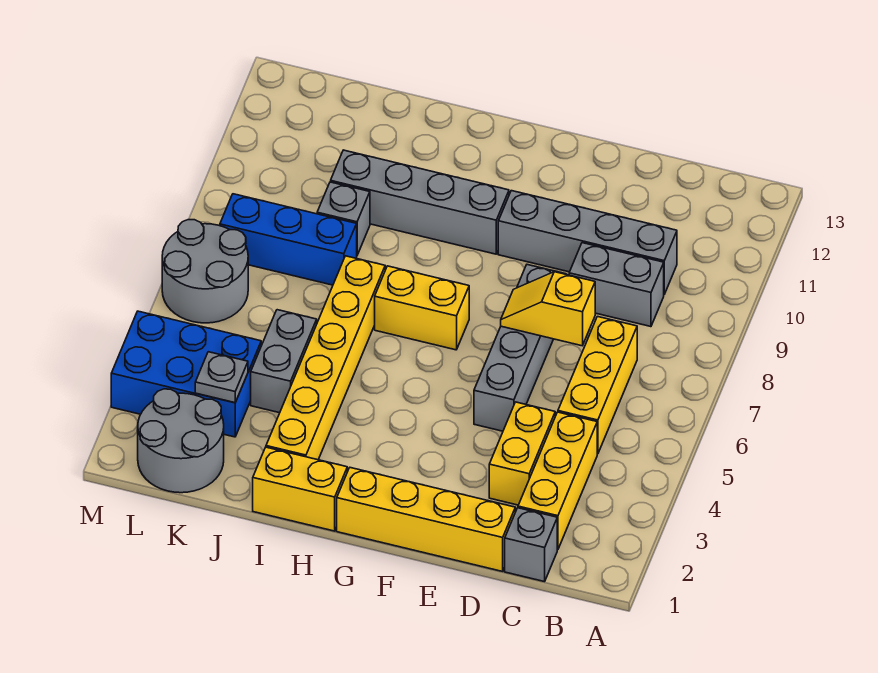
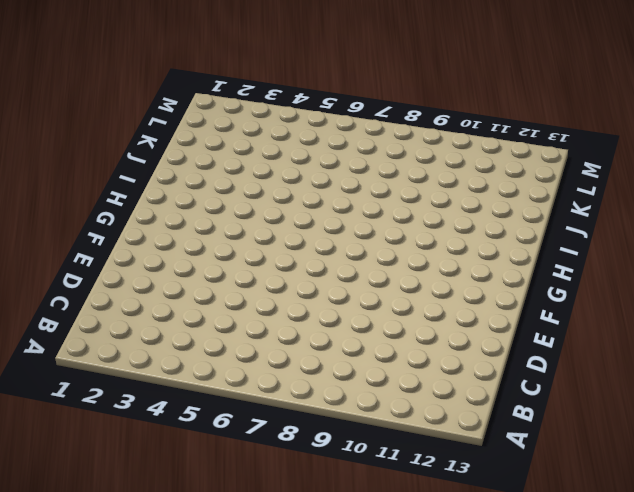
none -> grey 1x1 brick [505,508,557,582]
none -> yellow 1x3 brick [518,412,597,550]
none -> yellow 1x3 brick [558,317,637,454]

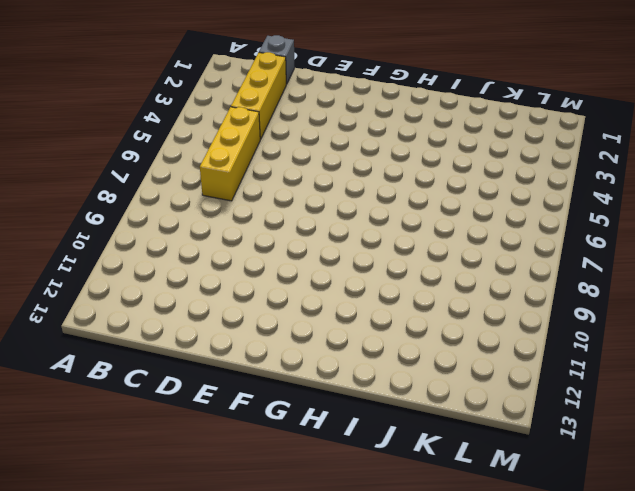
none -> grey 1x2 brick [569,243,664,327]
none -> grey 1x4 brick [498,191,677,294]
none -> yellow 1x4 brick [337,468,515,571]

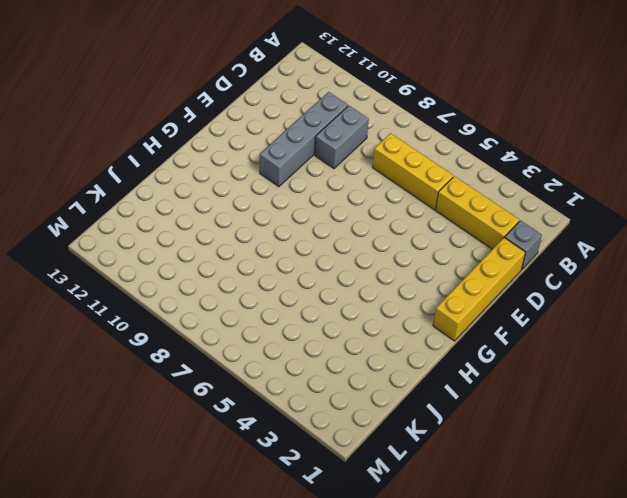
none -> yellow 1x2 brick [489,402,555,505]
none -> grey 1x4 brick [474,265,565,431]
none -> yellow 1x2 brick [375,266,469,350]

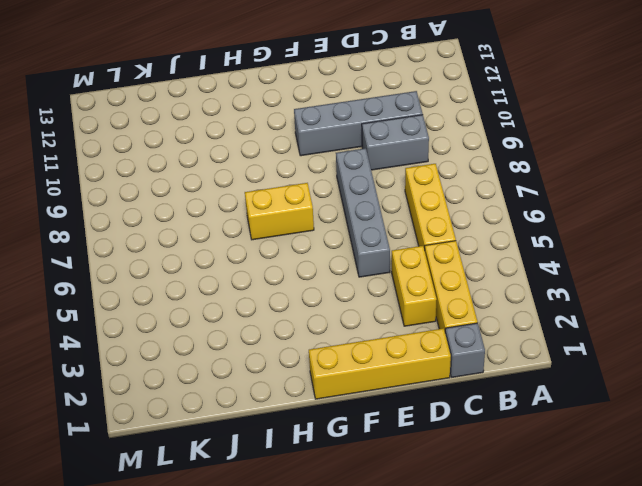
none -> grey 1x4 brick [331,150,509,254]
none -> yellow 1x2 brick [253,447,347,531]
none -> yellow 1x6 brick [266,256,385,460]

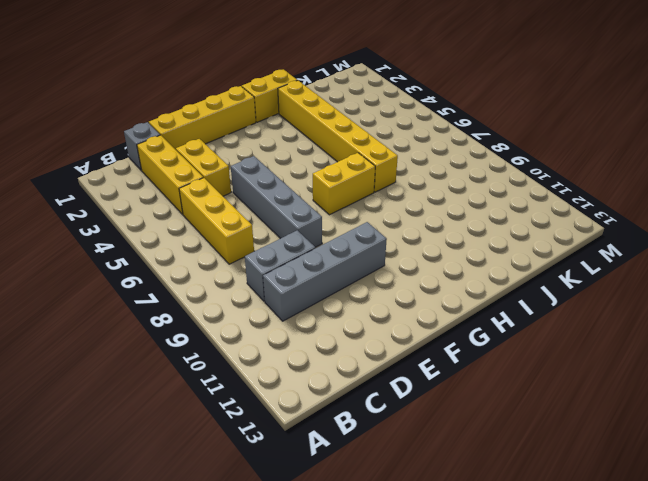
none -> grey 1x4 brick [331,150,509,254]
none -> grey 1x2 brick [251,310,317,413]
none -> blue 1x3 brick [220,194,357,285]

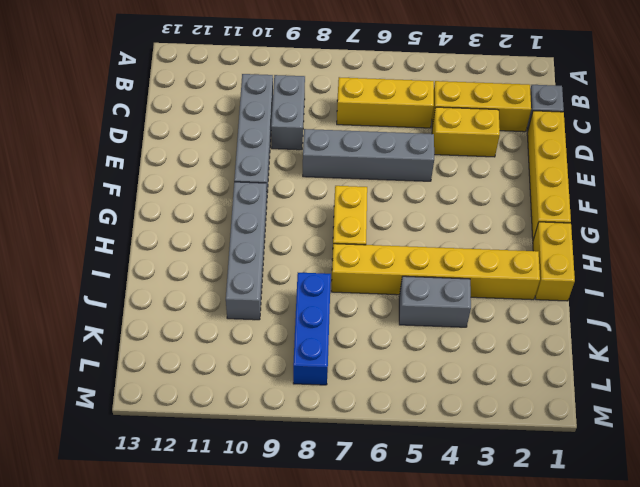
none -> grey 1x1 brick [317,182,370,255]
none -> grey 2x2 round brick [138,389,224,493]
none -> blue 2x3 brick [111,311,261,437]

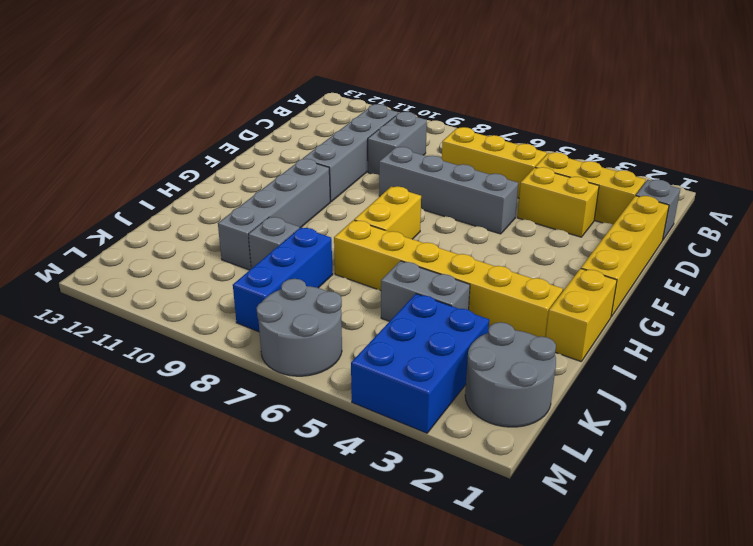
none -> yellow 1x2 slope [501,272,595,346]
none -> grey 1x1 plate [195,352,248,403]

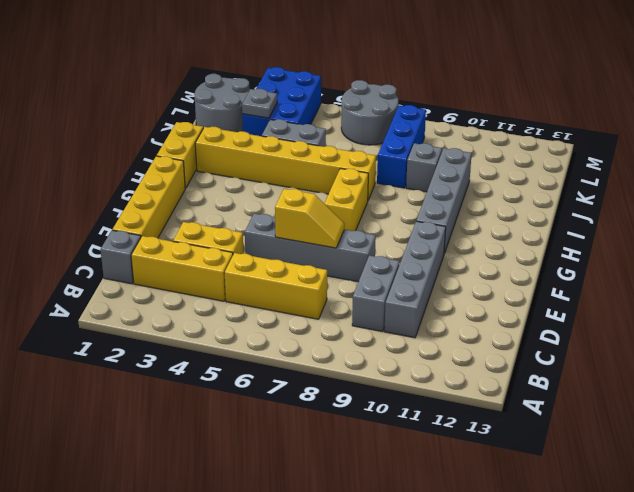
yellow 1x2 slope [275,189,345,248] -> yellow 1x2 slope turned to [501,272,595,346]

